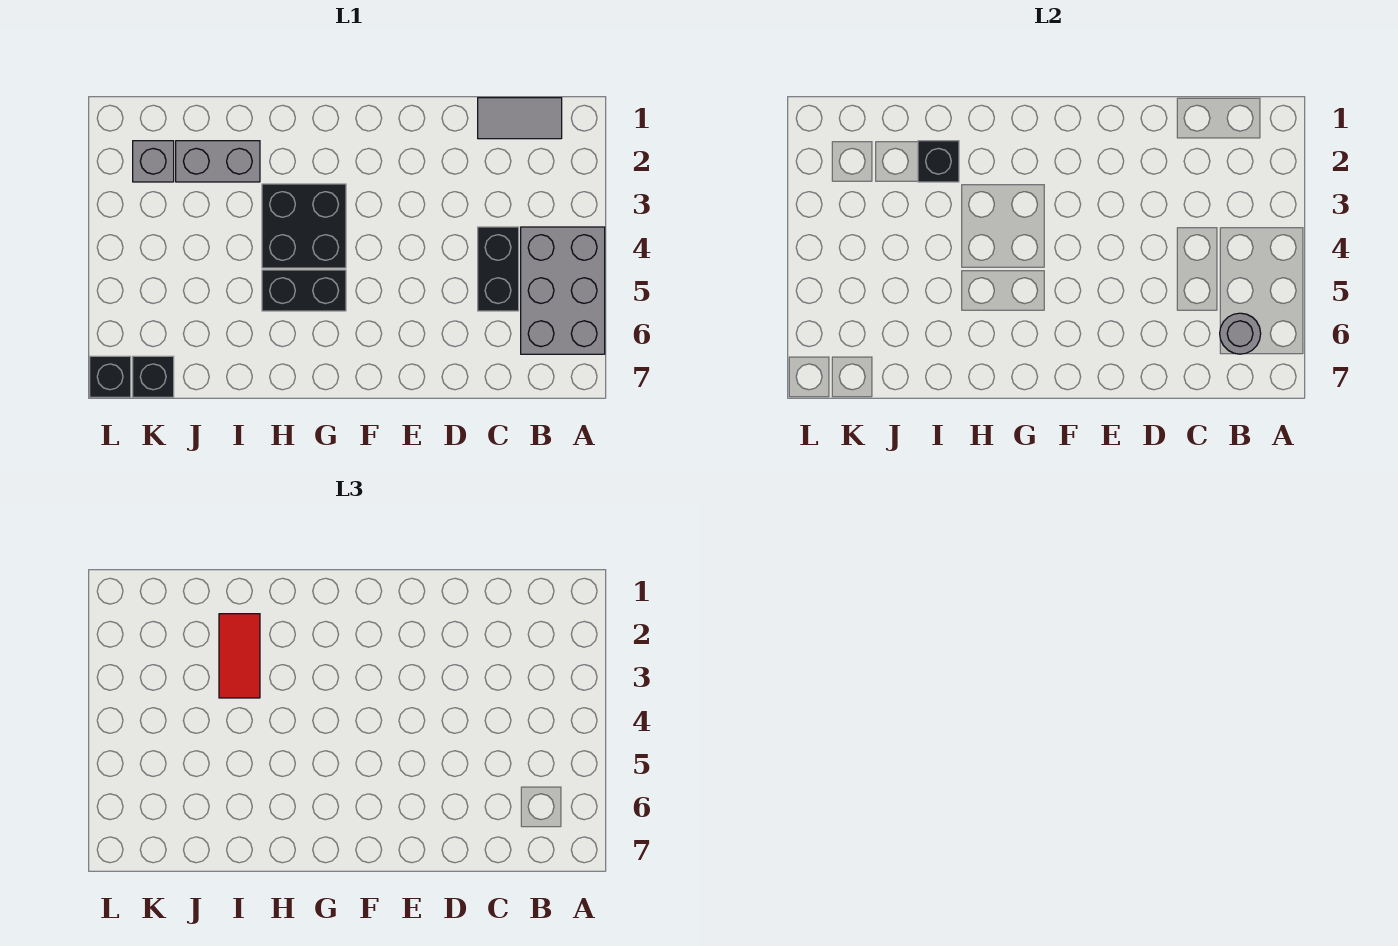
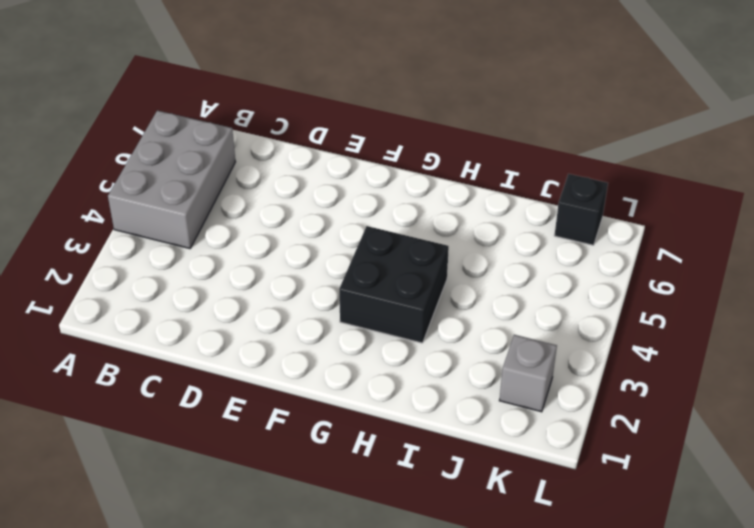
none -> grey 1x2 tile [478,98,562,139]
none -> black 1x2 brick [478,227,519,311]
none -> black 1x2 brick [262,270,346,311]

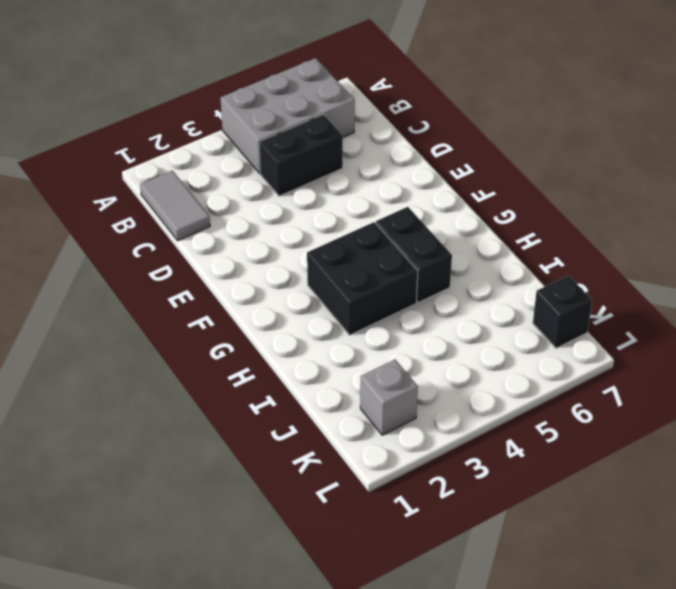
none -> grey 1x2 brick [176,141,260,182]
none -> black 1x1 brick [90,356,131,397]
none -> grey 1x1 round brick [1220,313,1261,354]

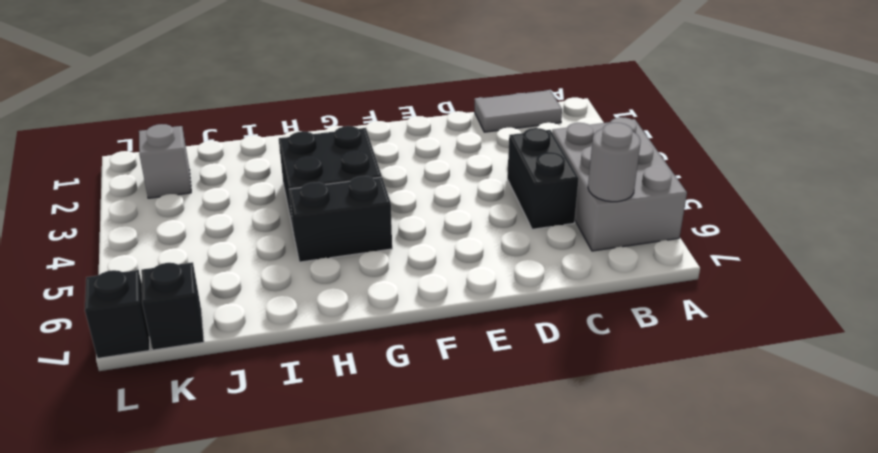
none -> grey 1x2 brick [176,141,260,182]
none -> black 1x1 brick [918,141,959,182]
none -> red 1x2 tile [219,614,260,698]

